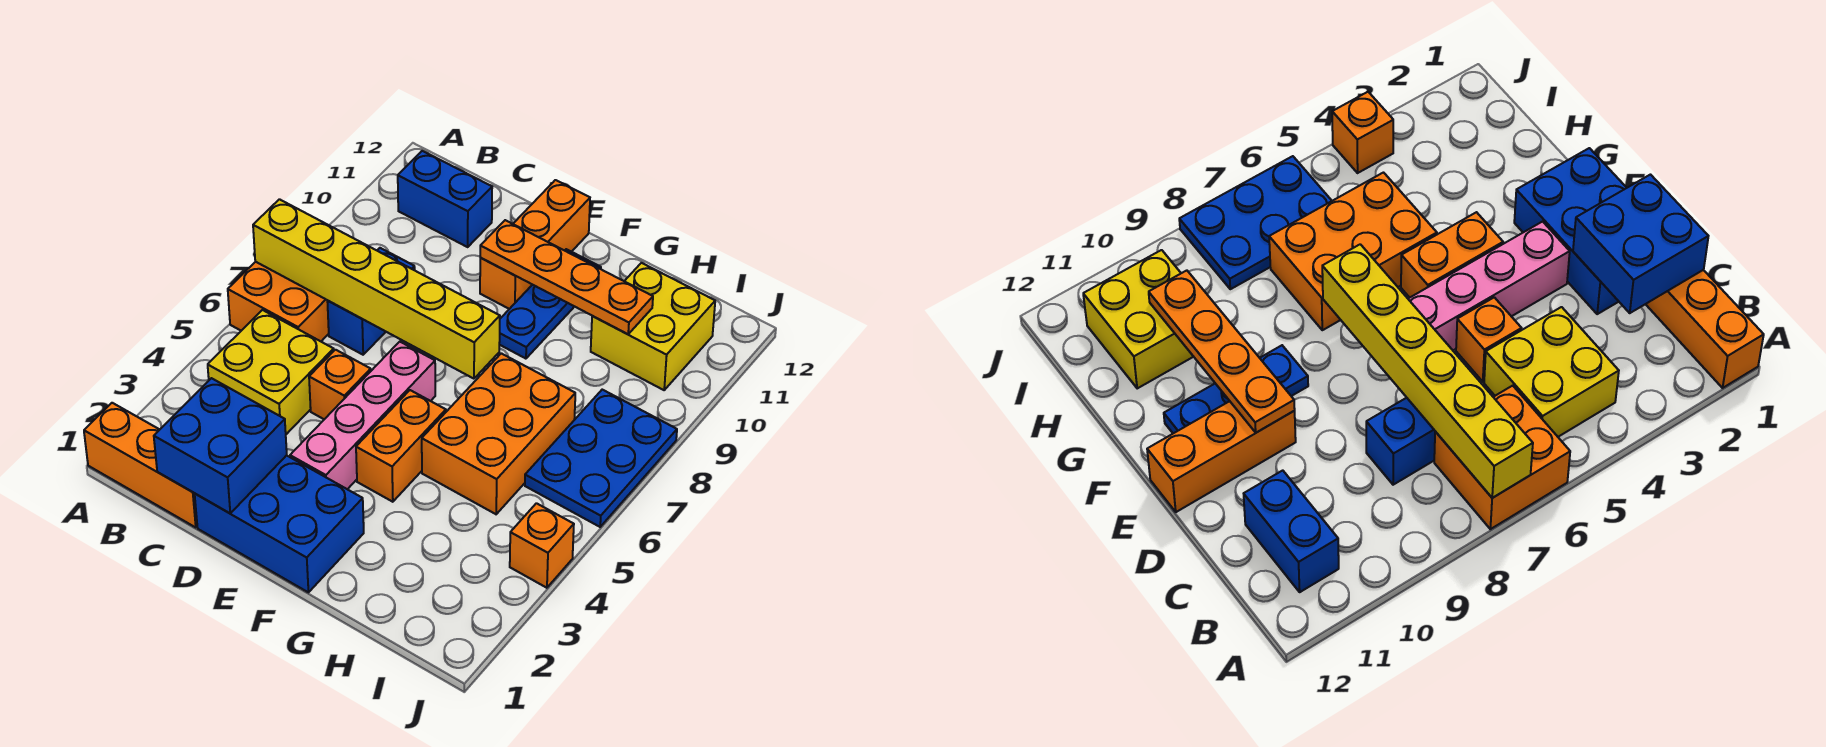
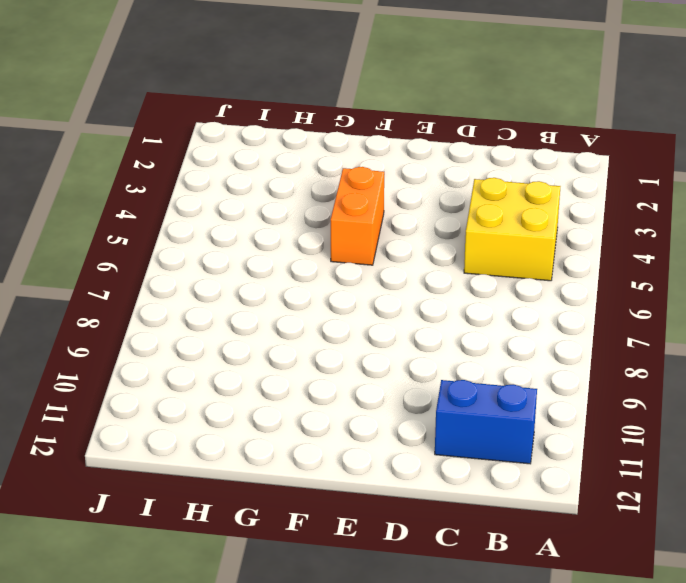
none -> orange 1x3 brick [84,403,197,527]
none -> orange 2x2 brick [228,262,329,341]
none -> blue 1x2 brick [327,248,415,355]

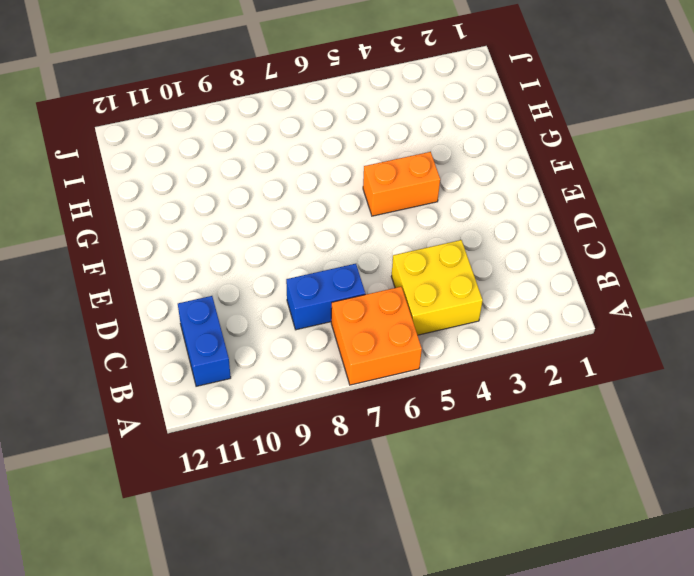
none -> orange 1x3 brick [84,403,197,527]
none -> blue 2x3 brick [195,455,364,592]
none -> orange 1x1 brick [309,350,371,419]

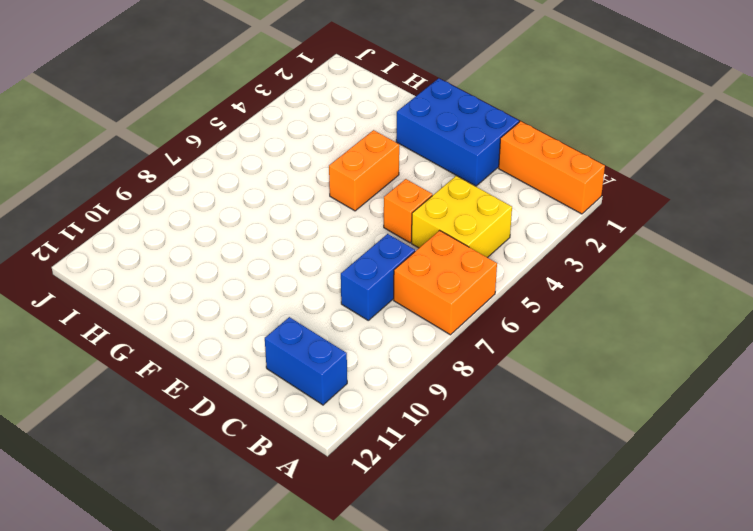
none -> pink 1x4 brick [290,342,435,489]
none -> orange 1x3 brick [480,180,590,309]
none -> blue 1x3 plate [499,249,601,359]

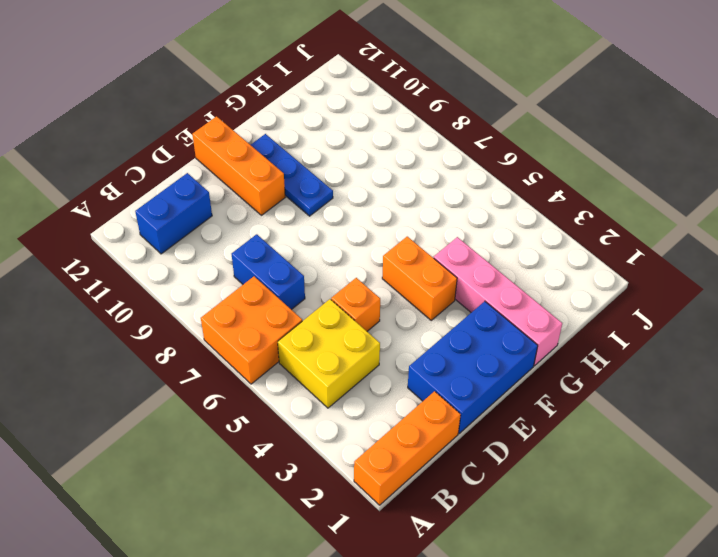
pink 1x4 brick [434,237,562,366] -> pink 1x4 brick moved to [290,342,435,489]
none -> orange 2x3 brick [422,353,575,514]
none -> yellow 2x2 brick [591,263,715,390]
none -> blue 2x3 plate [525,390,677,527]

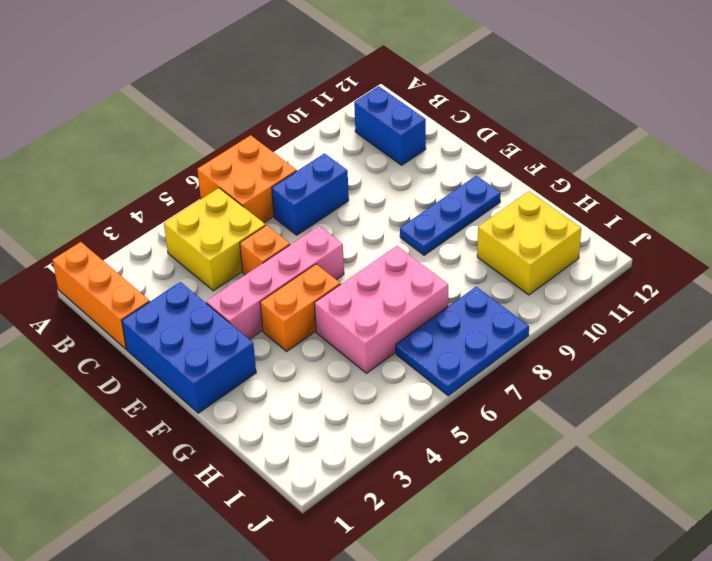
pink 2x3 brick [314,246,448,373] -> orange 2x3 brick [422,353,575,514]
none -> orange 1x3 brick [480,180,590,309]
none -> orange 1x1 brick [510,503,574,588]
none -> yellow 1x6 brick [253,199,500,379]

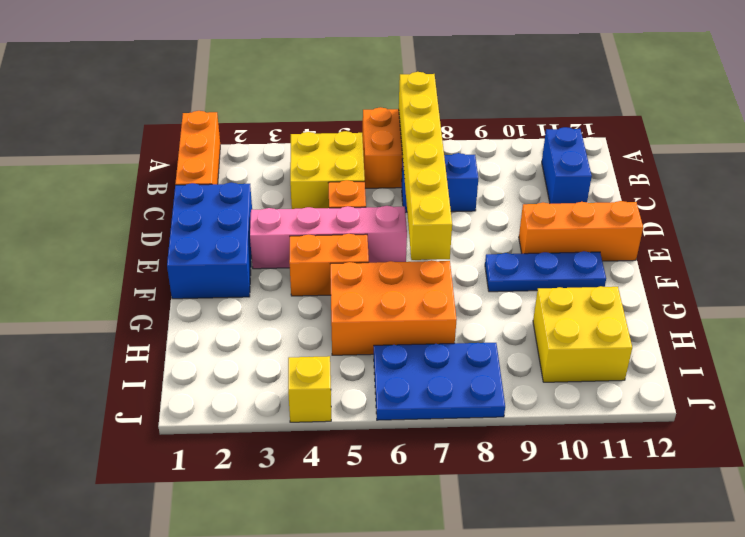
yellow 1x1 brick [288,356,331,422] -> orange 1x1 brick [510,503,574,588]
none -> blue 2x2 brick [154,378,287,513]
none -> orange 1x4 plate [480,220,653,334]

